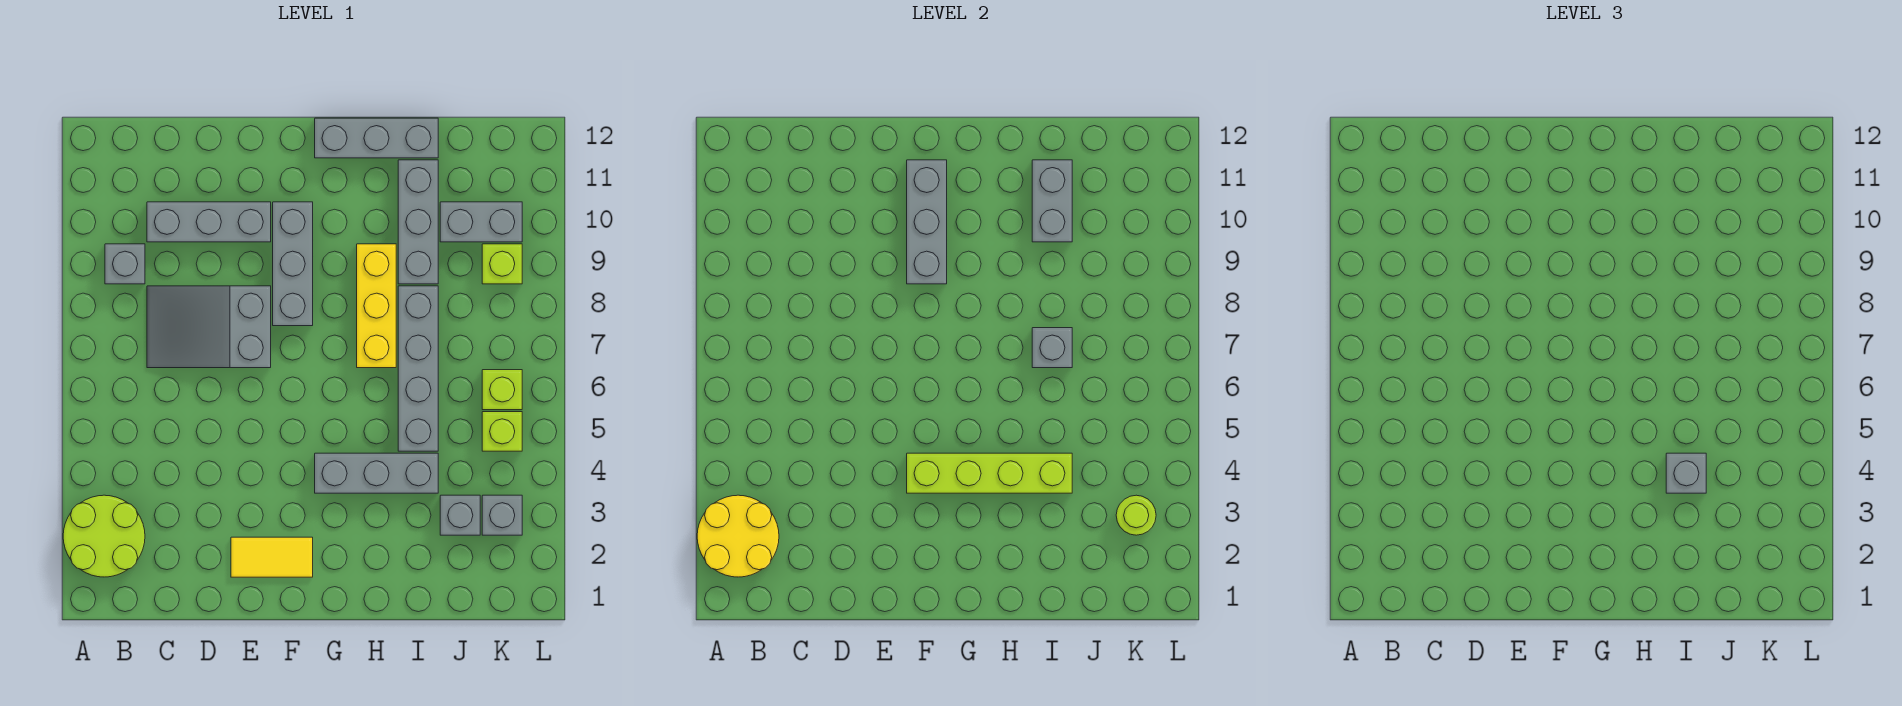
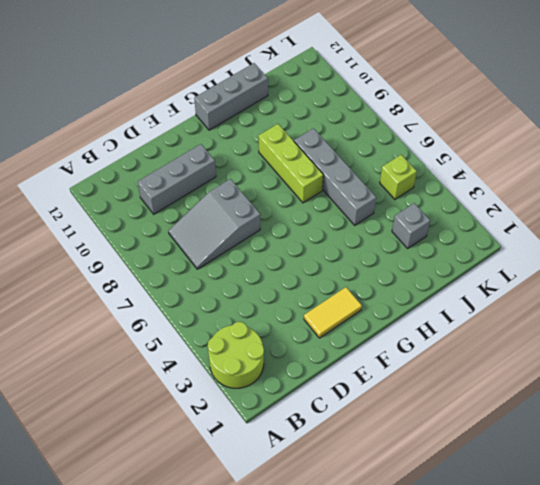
lime 1x3 brick [258,124,323,203] -> yellow 1x3 brick [357,244,396,368]
none -> grey 1x1 brick [105,244,145,284]
none -> grey 1x3 brick [273,202,313,326]
none -> grey 1x3 brick [315,453,438,493]

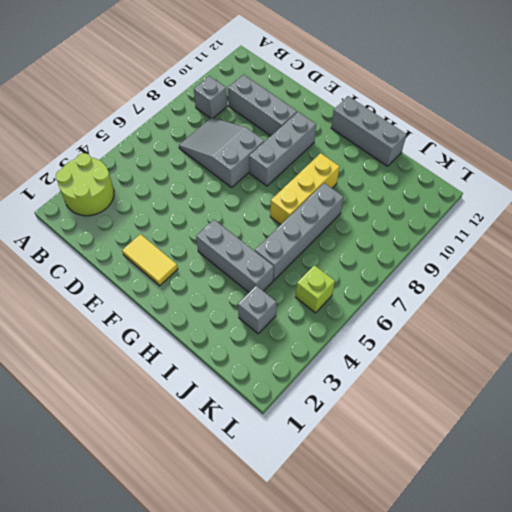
none -> grey 1x3 brick [398,160,438,284]
none -> grey 1x2 brick [440,202,522,242]
none -> grey 1x1 brick [482,495,522,535]

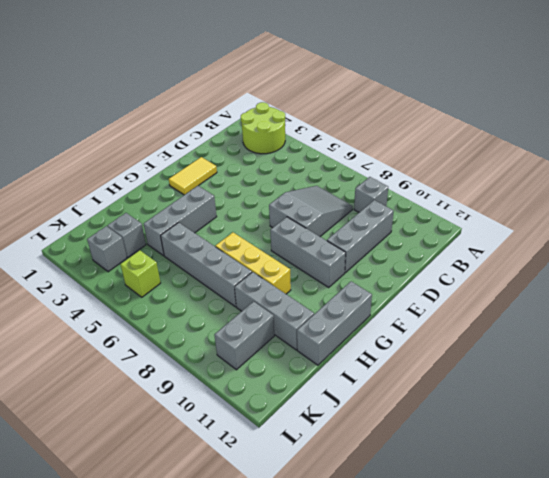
none -> lime 1x1 brick [482,370,522,410]
none -> lime 1x1 brick [482,244,522,284]
none -> yellow 2x2 round brick [697,495,779,577]

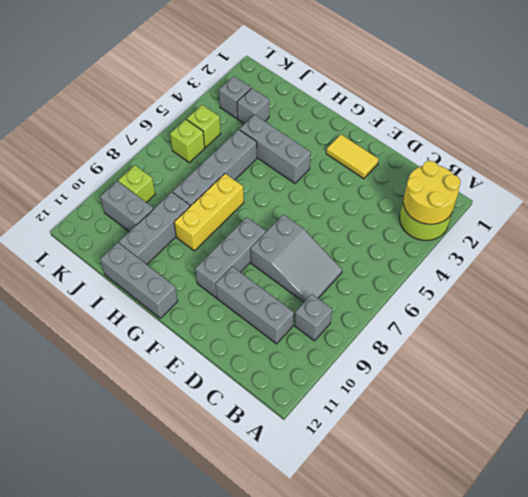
none -> lime 1x4 brick [907,453,1072,493]
none -> grey 1x3 brick [907,160,947,284]
none -> grey 1x1 brick [1032,328,1072,368]

